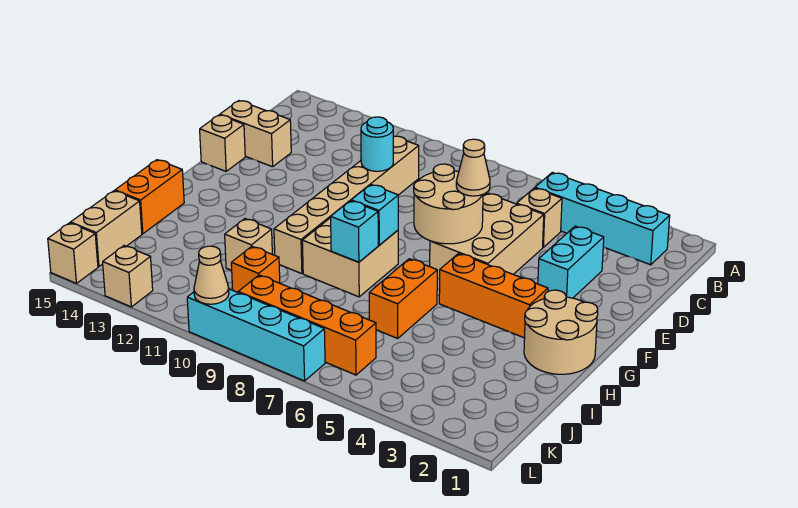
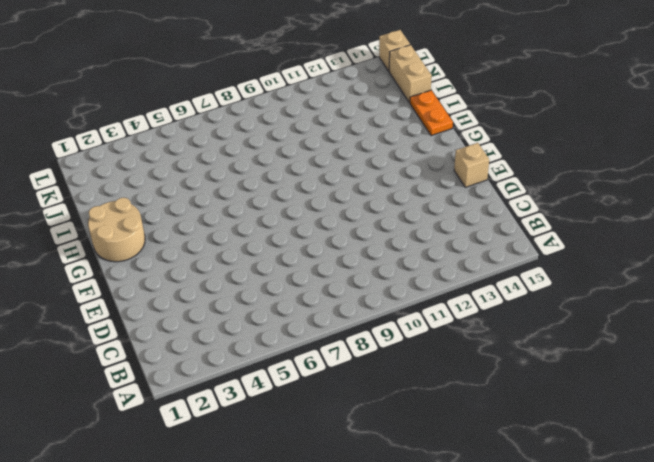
orange 1x2 plate [410,90,453,136] -> orange 1x2 brick [115,160,184,234]
none -> cyan 1x4 brick [535,172,670,265]
none -> tan 1x1 brick [517,188,562,247]
none -> tan 1x6 brick [274,136,419,274]

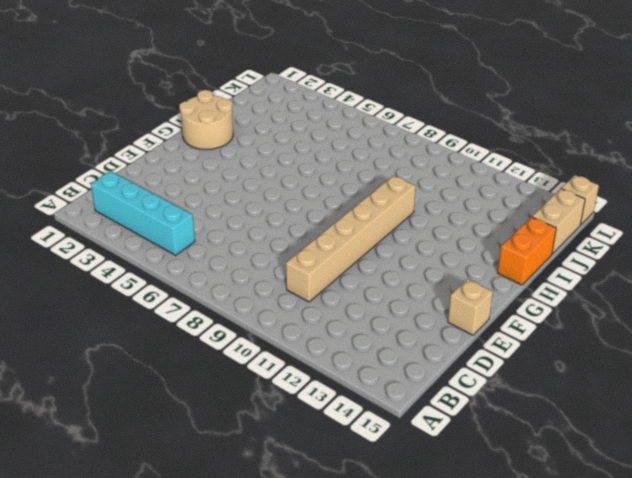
none -> tan 1x1 brick [517,188,562,247]
none -> cyan 1x2 brick [538,226,604,298]
none -> tan 2x3 brick [430,193,544,279]

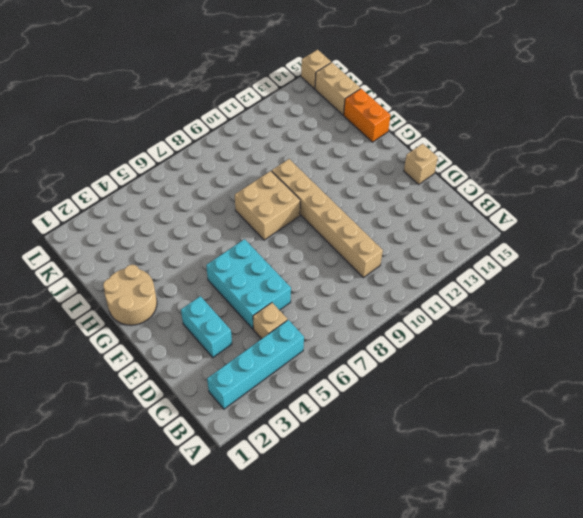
cyan 2x3 brick [206,239,291,329] -> tan 2x3 brick [430,193,544,279]
none -> tan 1x2 brick [220,101,291,167]
none -> orange 1x3 brick [439,253,548,338]
none -> orange 1x2 brick [369,259,437,338]

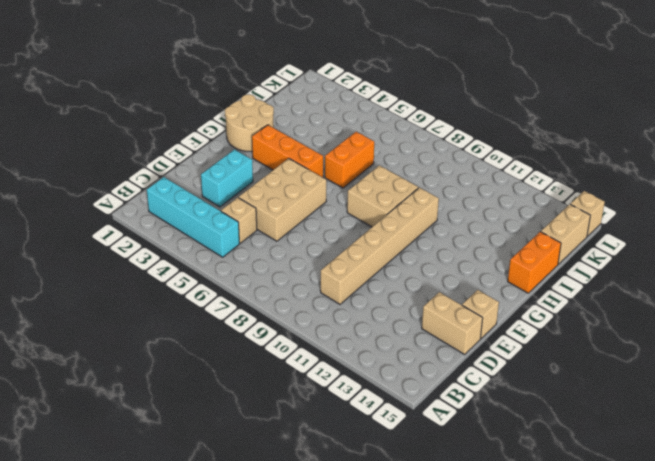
none -> tan 1x1 brick [225,219,272,270]
none -> orange 1x1 brick [231,247,280,292]
none -> orange 1x4 brick [238,275,376,375]

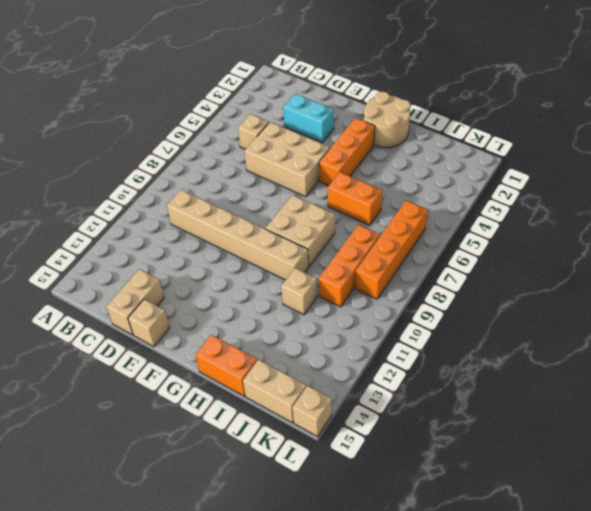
orange 1x3 brick [319,225,380,307] -> orange 1x1 brick [231,247,280,292]
none -> cyan 1x4 brick [535,172,670,265]
none -> cyan 1x4 brick [187,289,325,381]
none -> tan 1x1 brick [103,246,153,307]

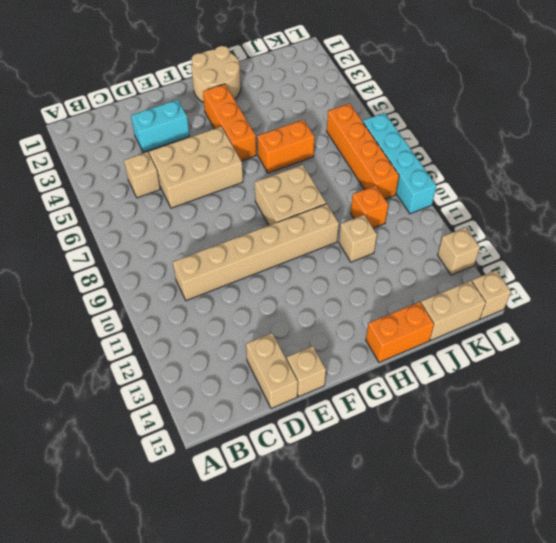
none -> cyan 1x4 brick [535,172,670,265]
none -> cyan 1x1 round brick [361,117,393,171]
none -> tan 2x2 round brick [414,164,483,244]

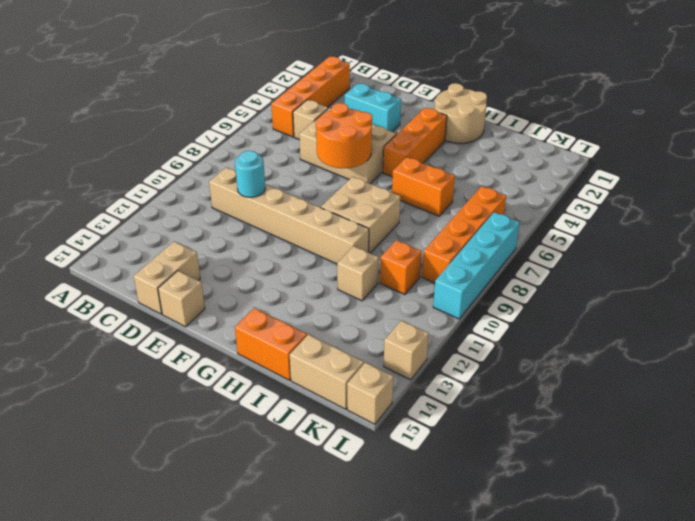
orange 1x4 brick [271,57,350,137] -> cyan 1x4 brick [535,172,670,265]
orange 2x2 round brick [316,103,372,168] -> tan 2x2 round brick [414,164,483,244]
none -> cyan 1x1 brick [351,184,398,245]
none -> cyan 1x1 brick [331,201,378,262]
none -> tan 1x1 cone [194,246,229,304]

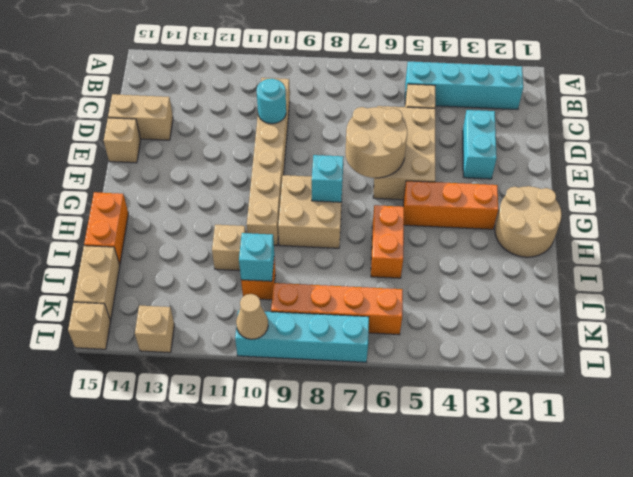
cyan 1x1 brick [239,233,274,281] -> cyan 1x1 brick moved to [331,201,378,262]
none -> tan 1x1 cone [456,139,490,196]

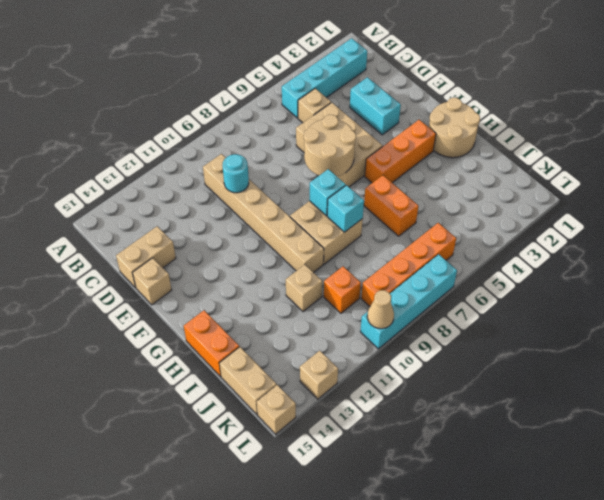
none -> tan 1x1 cone [456,139,490,196]

